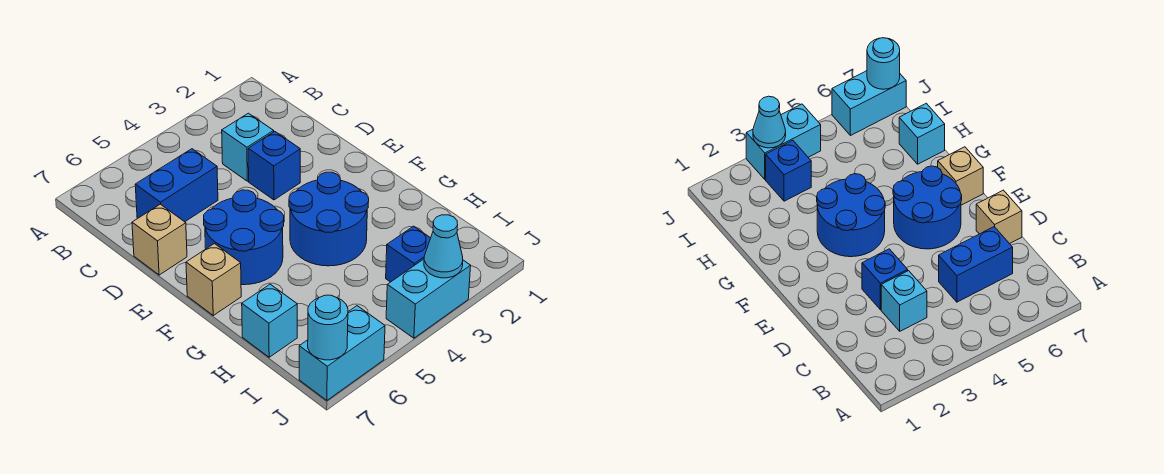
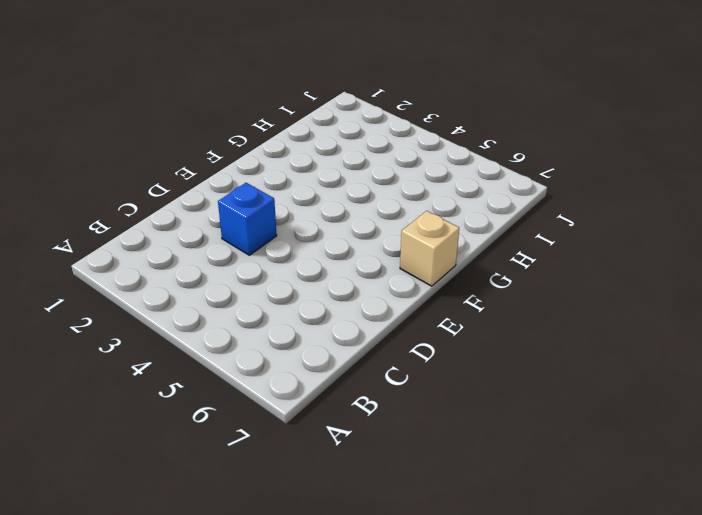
none -> cyan 1x1 brick [222,113,274,181]
none -> blue 1x2 brick [135,149,218,222]
none -> tan 1x1 brick [132,204,187,275]

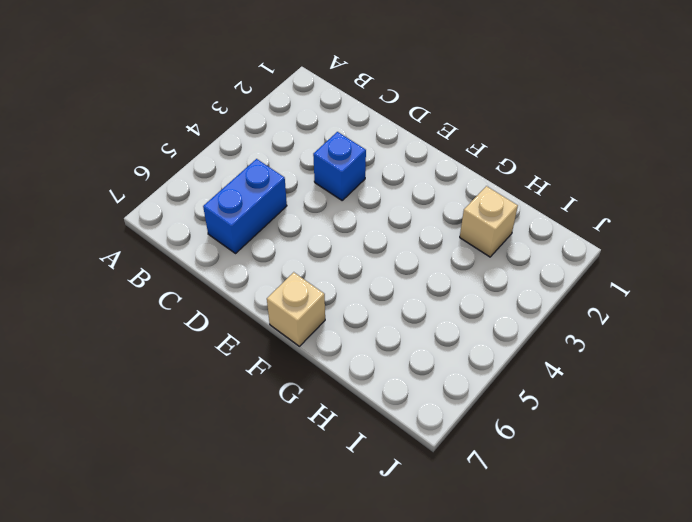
tan 1x1 brick [460,186,518,257] -> tan 1x1 brick moved to [132,204,187,275]
none -> cyan 1x1 brick [222,113,274,181]
none -> blue 2x2 round brick [204,190,284,285]
none -> blue 2x2 round brick [289,172,369,266]

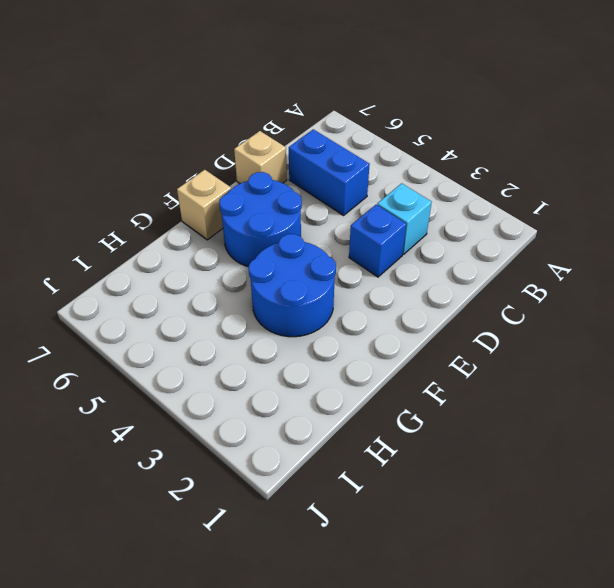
none -> cyan 1x1 brick [242,284,297,357]
none -> blue 1x1 brick [386,226,431,282]
none -> cyan 1x2 brick [386,259,471,338]

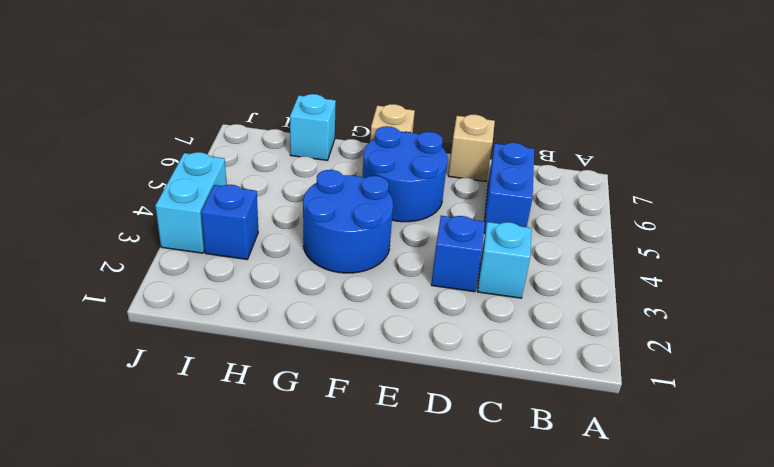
none -> cyan 1x2 brick [299,306,385,400]
none -> cyan 1x1 cone [424,215,463,278]
none -> cyan 1x1 round brick [308,295,348,360]

